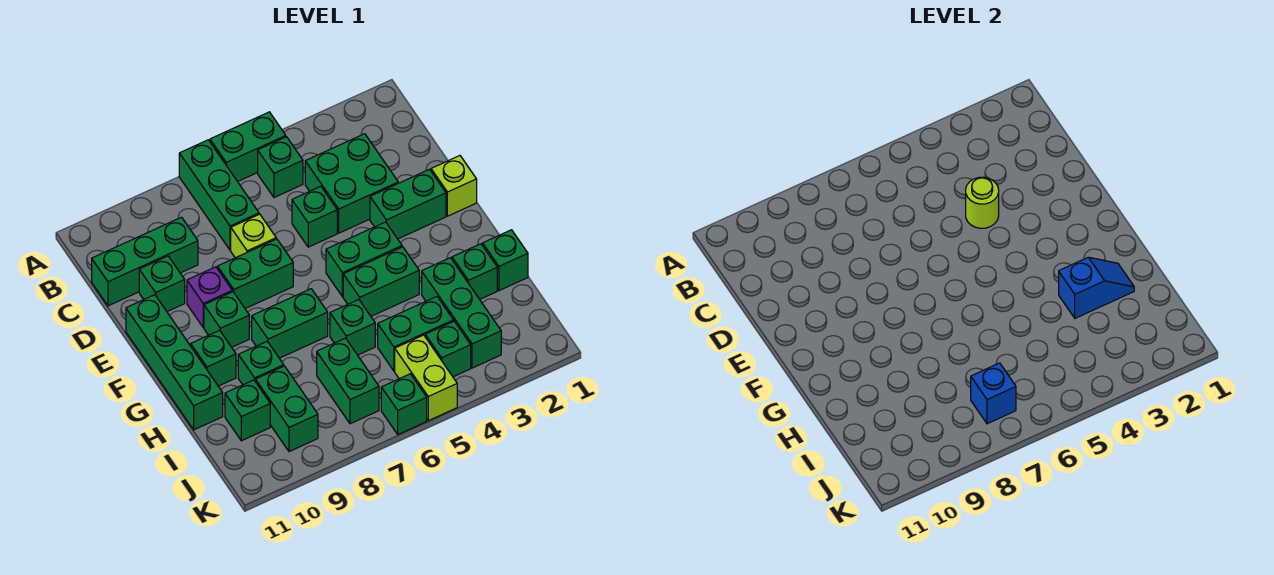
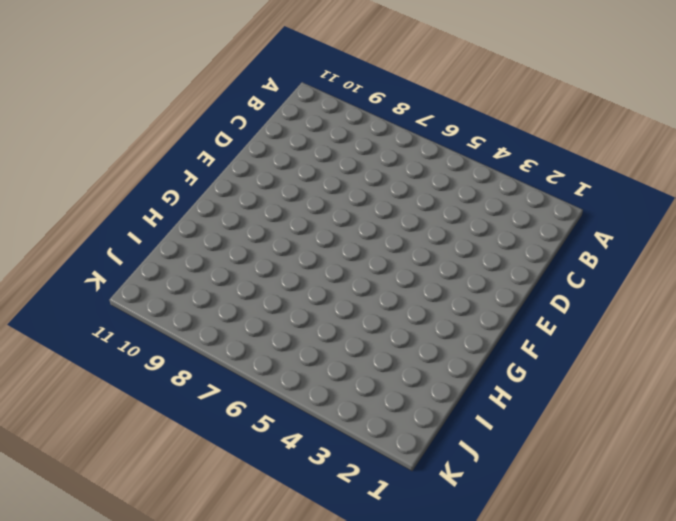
none -> green 1x2 brick [210,112,286,182]
none -> green 1x3 brick [179,140,259,250]
none -> green 1x1 brick [258,137,303,197]
none -> green 2x2 brick [305,134,398,233]

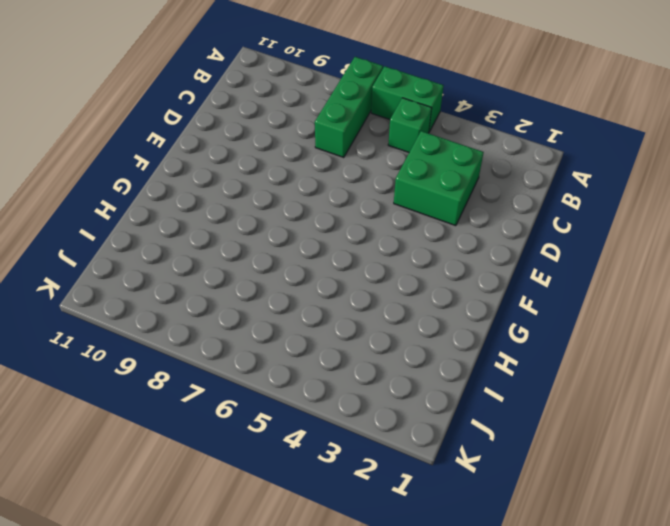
none -> green 1x3 brick [92,217,198,306]
none -> green 1x1 brick [292,186,337,247]
none -> lime 1x1 brick [231,214,276,258]
none -> green 1x1 brick [139,256,185,312]

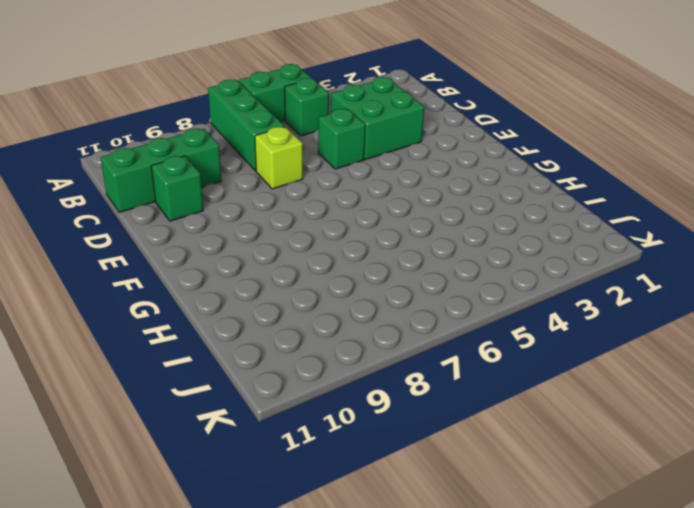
none -> lime 1x1 brick [431,156,477,216]
none -> green 1x2 brick [370,169,446,239]
none -> green 1x2 brick [217,239,293,309]
none -> purple 1x1 brick [187,267,232,328]

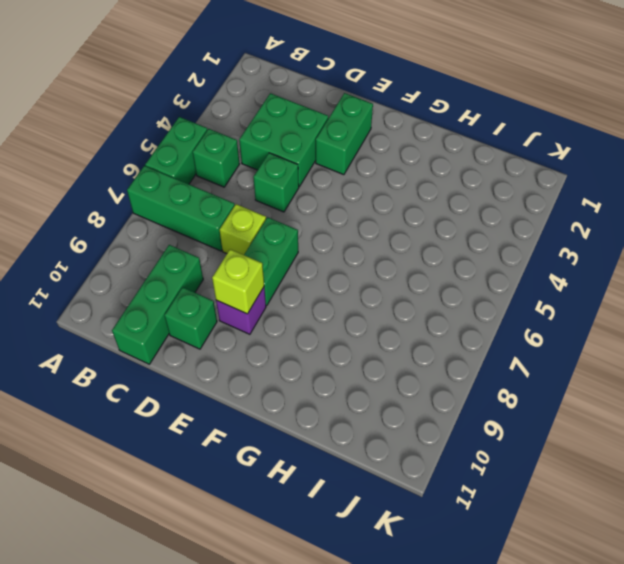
lime 1x1 brick [212,249,264,314] -> lime 1x1 brick moved to [431,156,477,216]
none -> green 1x4 brick [126,295,223,430]
none -> green 1x2 brick [326,222,402,297]
none -> green 1x1 brick [204,292,249,347]
none -> green 1x2 brick [343,247,419,316]

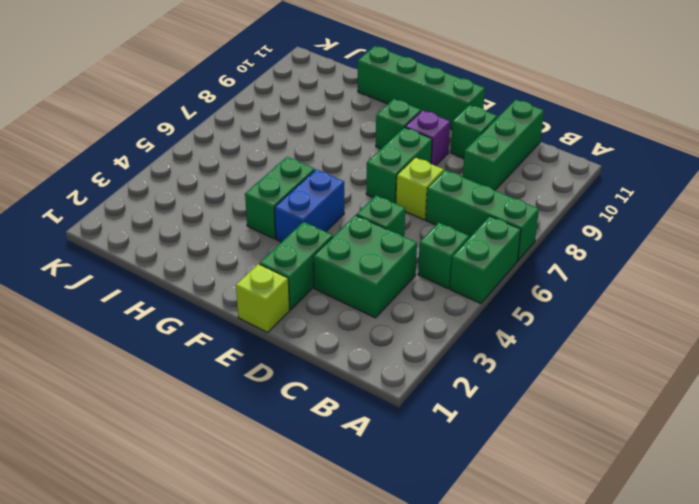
blue 1x2 brick [274,169,344,242] -> green 1x2 brick [326,222,402,297]
none -> green 1x2 brick [252,289,328,358]
none -> green 1x1 brick [191,330,236,386]
none -> green 1x1 brick [483,230,528,291]
none -> green 1x1 brick [452,244,497,299]

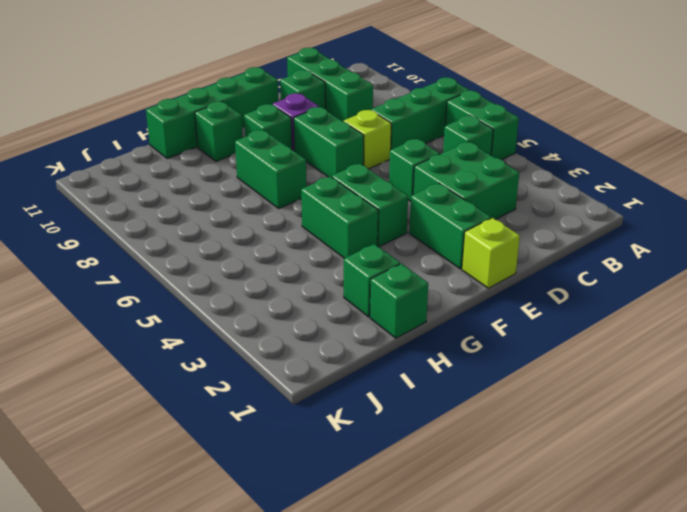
none -> green 1x3 brick [422,258,501,368]
none -> green 1x1 brick [330,300,375,355]
none -> green 1x1 brick [238,341,284,385]
none -> green 1x2 brick [378,297,454,371]

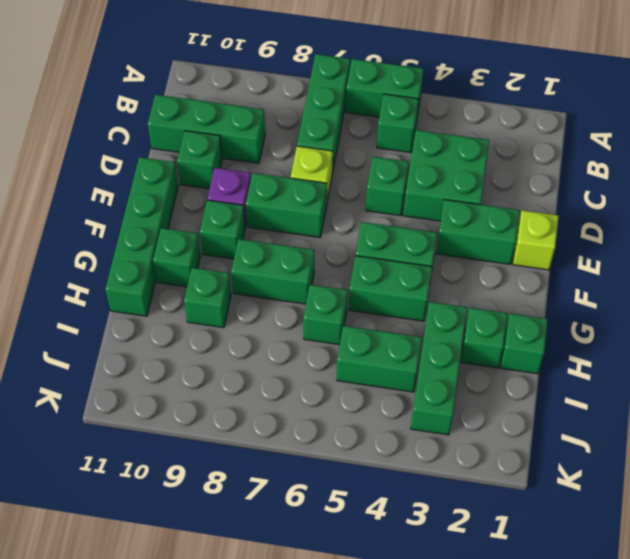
none -> green 1x2 brick [317,338,379,424]
none -> green 1x2 brick [256,366,318,452]
none -> green 1x1 brick [225,380,270,441]
none -> green 1x1 brick [425,321,471,377]

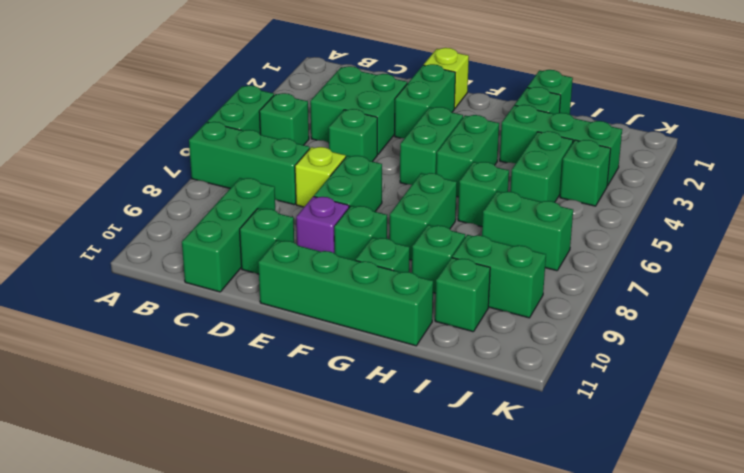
none -> lime 1x2 brick [395,335,457,421]
none -> green 1x1 brick [381,374,427,434]
none -> lime 1x1 round brick [966,177,999,228]
none -> blue 1x2 slope [1059,257,1134,318]

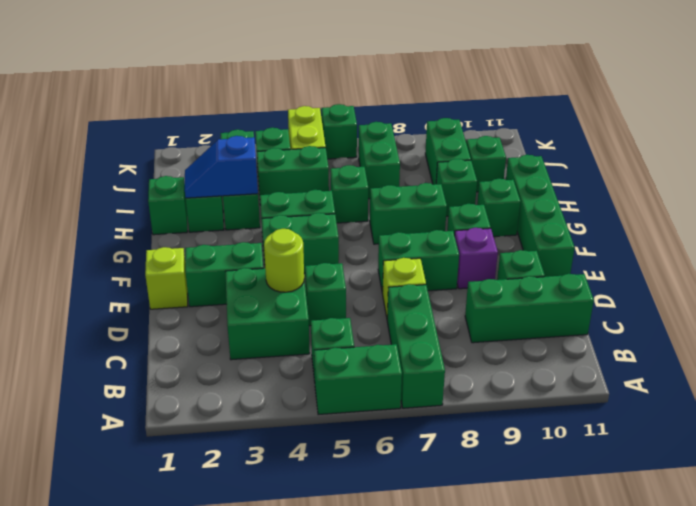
none -> blue 1x1 brick [971,363,1016,424]

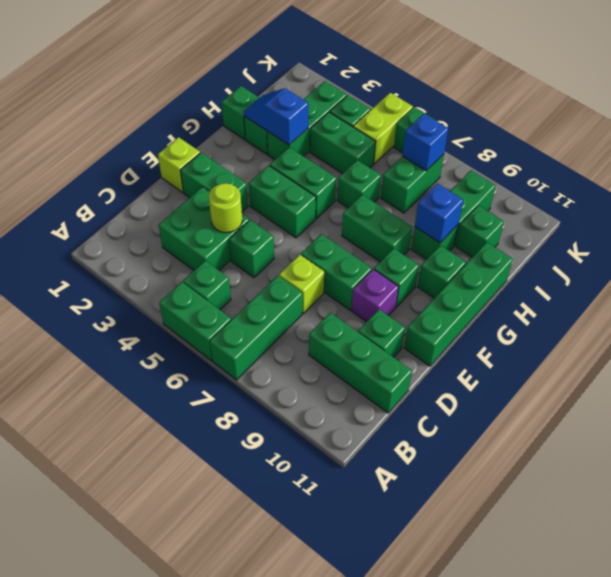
blue 1x1 brick [415,184,463,243] -> none

